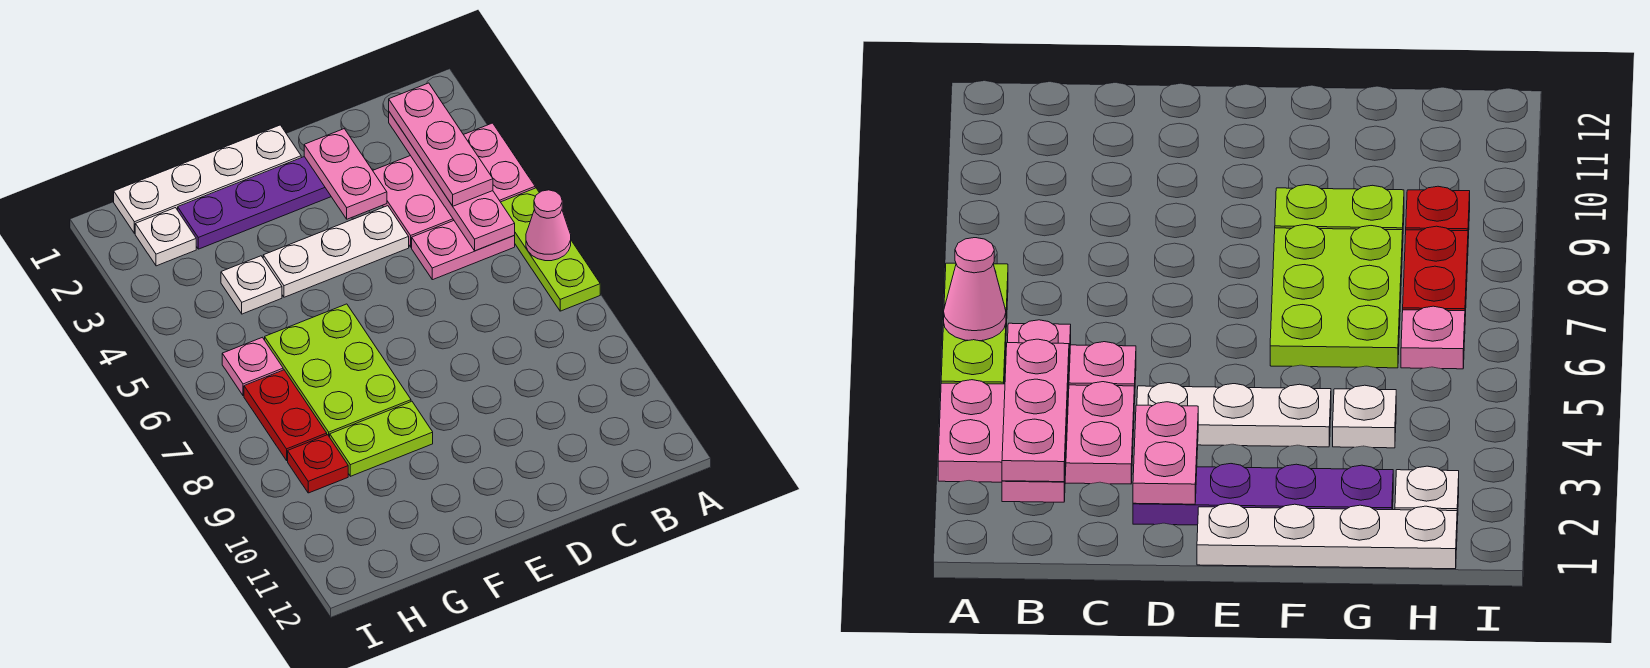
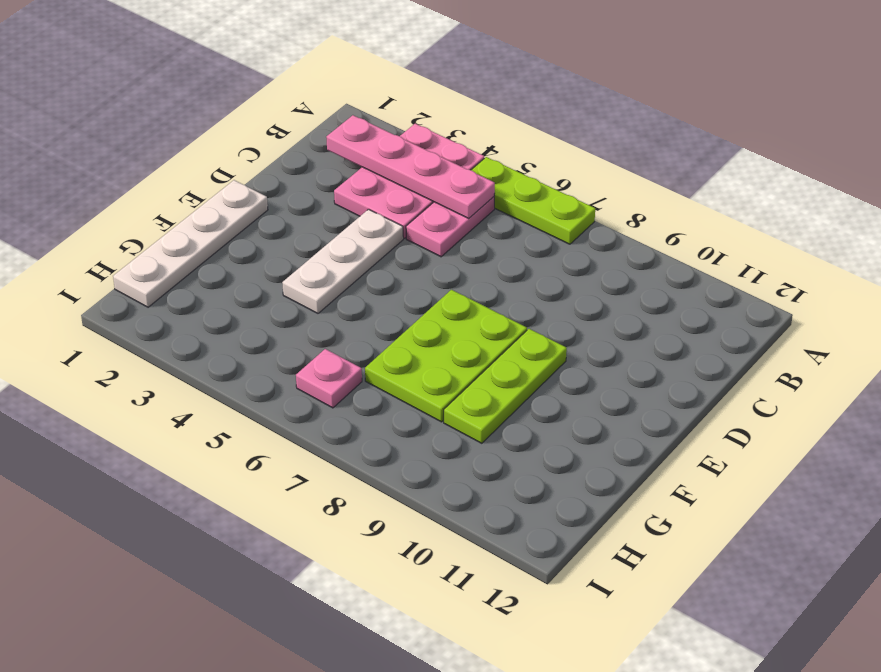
lime 2x3 plate [365,290,527,422] -> lime 2x3 plate turned to [265,304,411,437]
lime 1x3 plate [444,329,567,443] -> lime 1x2 plate [330,401,433,476]
none -> purple 1x4 plate [178,157,331,249]
none -> white 1x1 plate [221,256,282,314]
none -> white 1x1 plate [135,208,196,266]

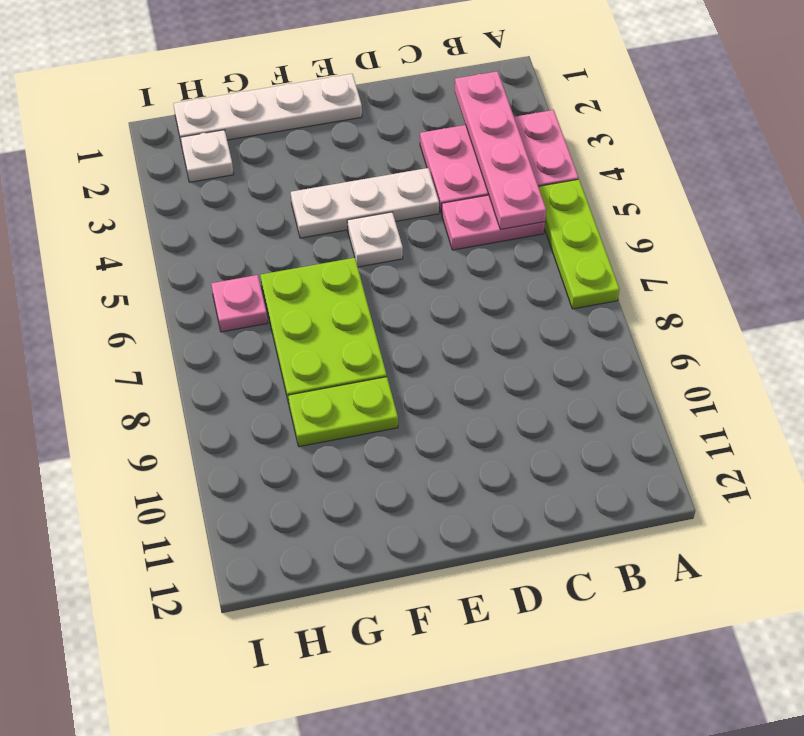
white 1x1 plate [347,212,403,267] -> white 1x1 plate moved to [221,256,282,314]
none -> purple 1x4 plate [178,157,331,249]
none -> red 1x2 plate [244,370,327,460]
none -> red 1x1 plate [288,435,348,493]

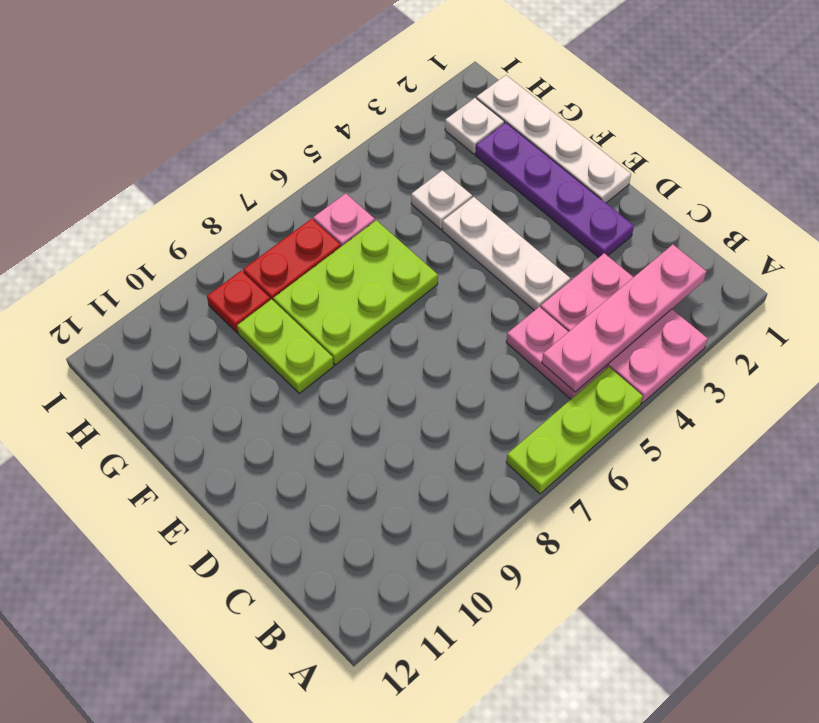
none -> pink 1x1 cone [526,190,571,261]
none -> pink 1x2 plate [304,129,387,219]
none -> pink 1x3 plate [389,83,493,206]

